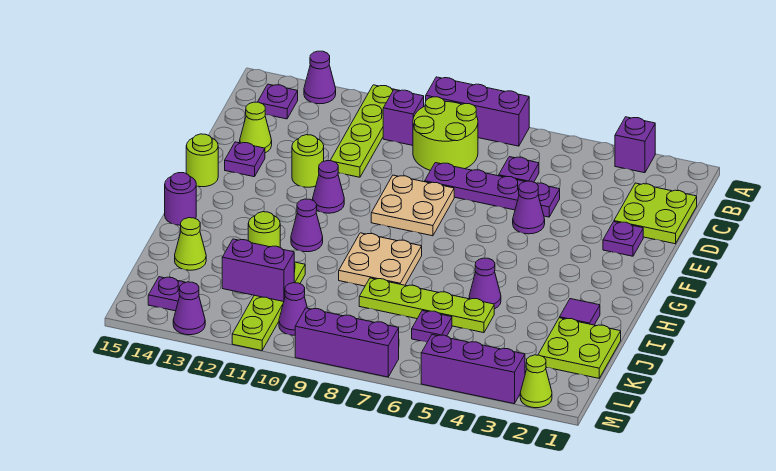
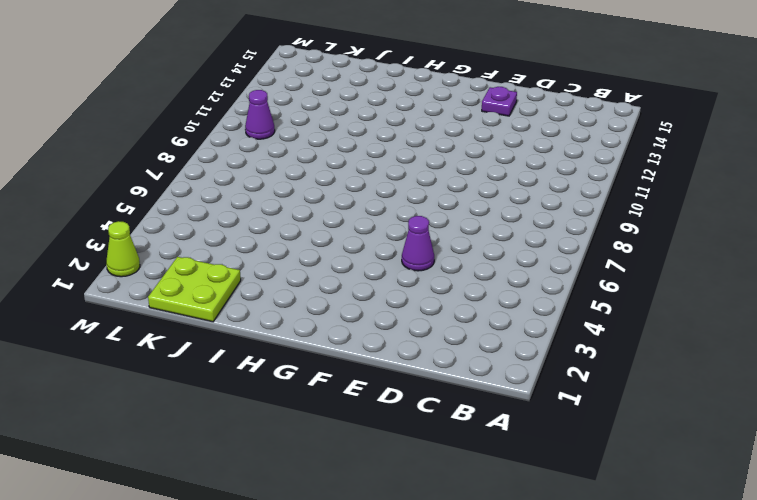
none -> purple 1x1 brick [615,117,655,173]
none -> purple 1x3 brick [426,77,529,146]
none -> lime 1x4 plate [330,85,400,177]
none -> purple 1x1 cone [304,51,336,104]

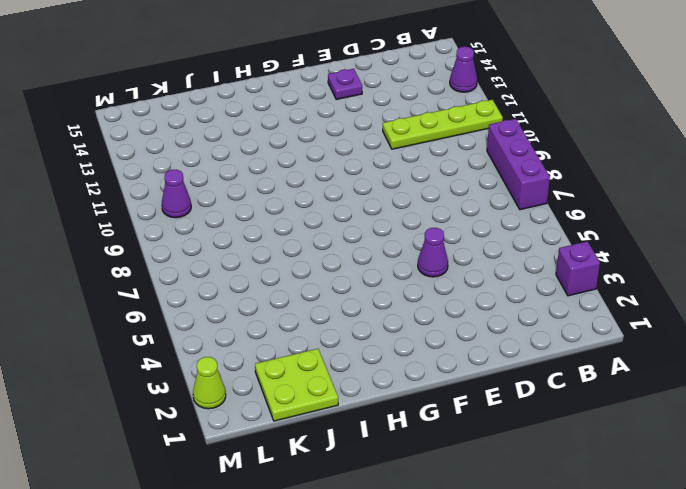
none -> lime 2x2 round brick [413,97,478,170]
none -> purple 1x1 brick [383,90,424,145]
none -> purple 1x1 plate [258,84,298,119]
none -> lime 2x2 plate [614,183,697,244]

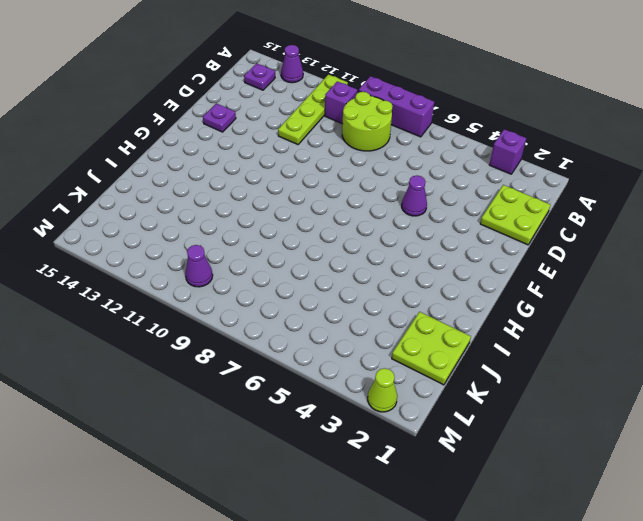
none -> purple 1x1 plate [499,157,539,182]
none -> purple 1x4 plate [425,163,560,217]
none -> lime 1x1 cone [240,102,272,153]
none -> purple 1x1 plate [603,222,643,256]

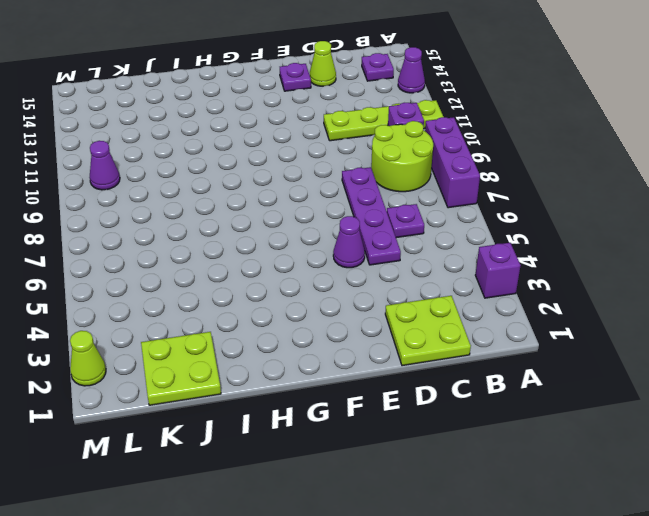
none -> purple 1x1 plate [603,222,643,256]
none -> tan 2x2 plate [371,175,454,236]
none -> lime 1x1 round brick [292,135,324,187]
none -> purple 1x1 cone [313,161,344,213]

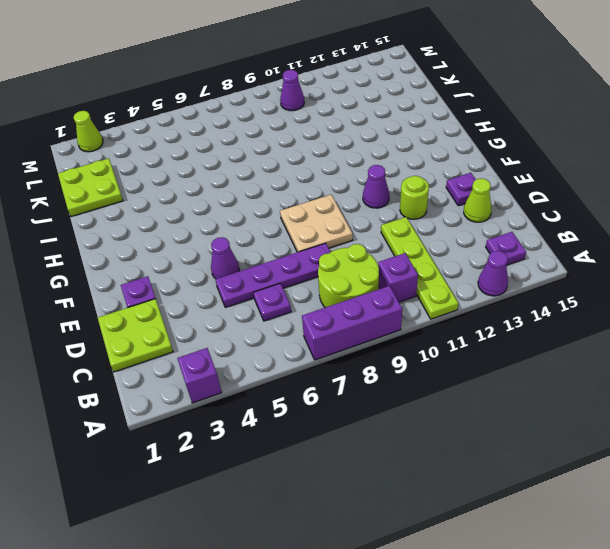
none -> lime 1x1 round brick [186,134,218,187]
none -> tan 2x2 plate [339,233,422,286]
none -> purple 1x1 cone [291,199,323,252]
none -> purple 1x1 round brick [165,173,196,225]

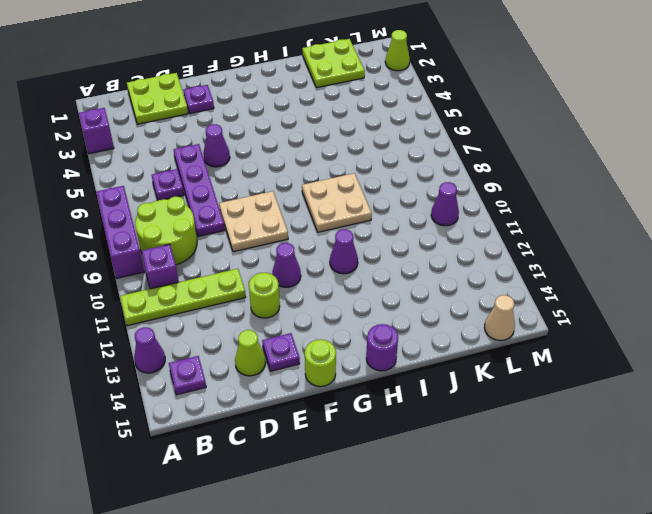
tan 1x1 cone [484,295,515,341] -> none
none -> purple 1x1 tile [560,299,600,325]
none -> purple 1x1 cone [469,258,501,309]
none -> lime 1x1 round brick [248,212,280,247]
none -> lime 1x4 plate [359,278,494,333]

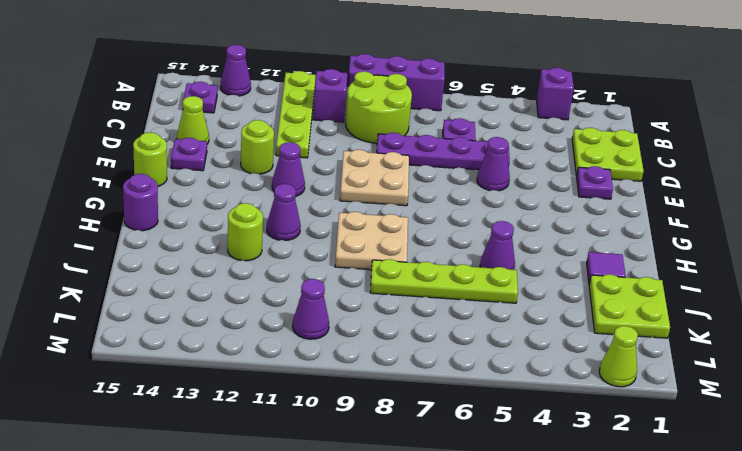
none -> lime 1x4 plate [232,262,305,351]
none -> lime 1x1 cone [175,218,206,270]
none -> purple 1x1 plate [412,311,452,342]
none -> purple 1x1 plate [148,277,186,311]

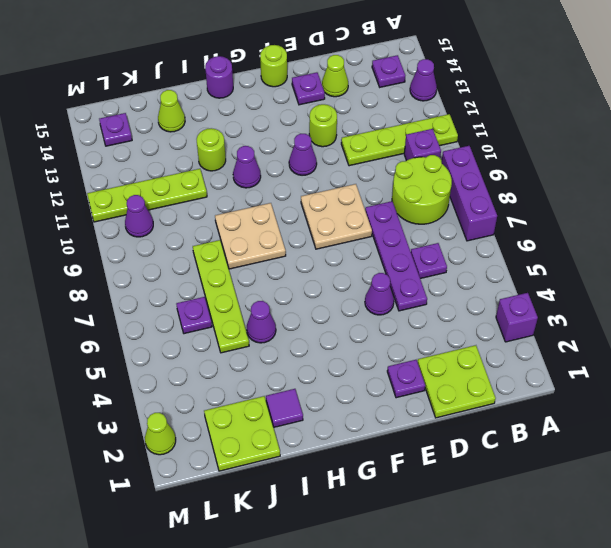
none -> purple 1x3 brick [421,335,525,404]
none -> purple 1x3 brick [295,308,399,377]
none -> purple 1x1 cone [173,282,205,335]
none -> purple 1x2 brick [222,239,294,302]

